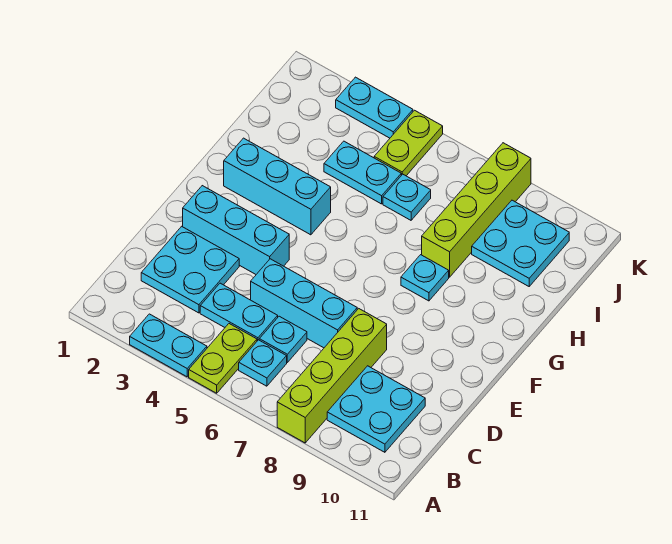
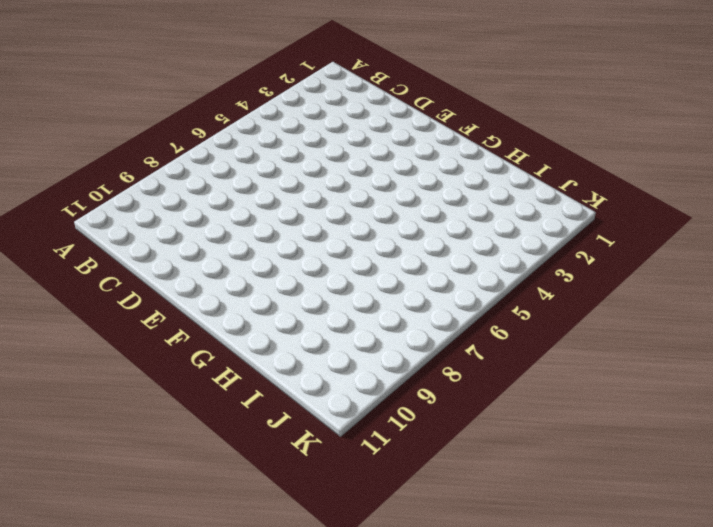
none -> cyan 1x2 plate [130,314,207,377]
none -> lime 1x2 plate [189,324,257,393]
none -> lime 1x4 brick [277,309,387,443]

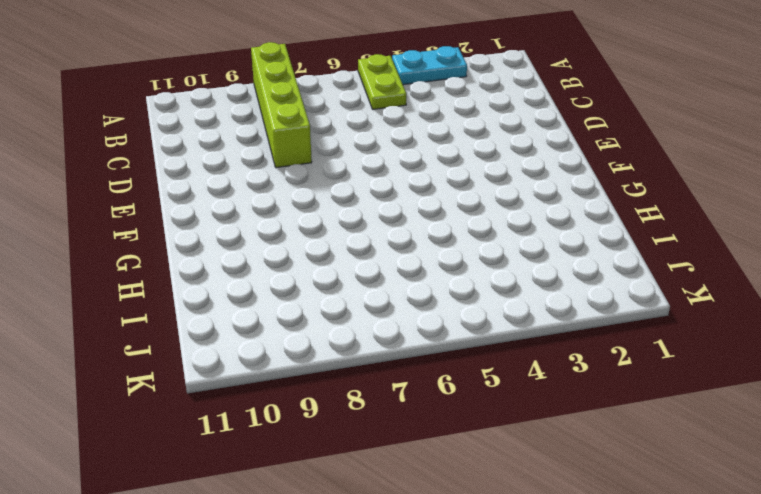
none -> cyan 1x1 plate [239,340,287,386]
none -> cyan 2x2 plate [327,366,425,452]
none -> cyan 2x2 plate [141,226,239,313]

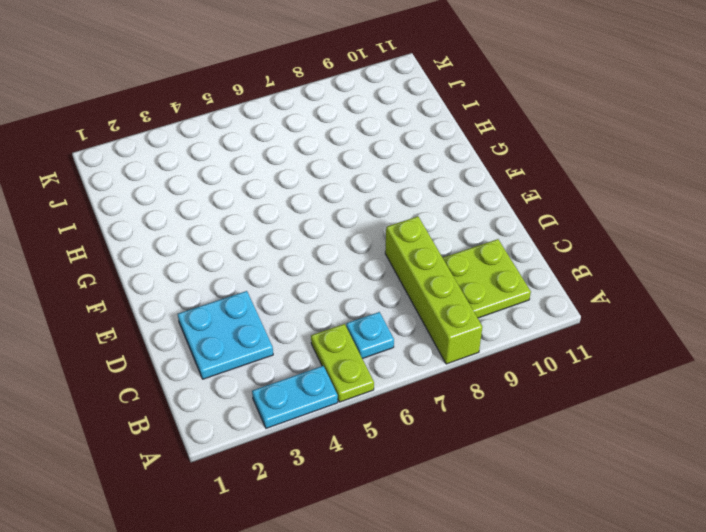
lime 2x2 plate [443,239,531,318] -> cyan 2x2 plate [327,366,425,452]
none -> cyan 1x2 plate [200,283,278,341]
none -> cyan 1x1 plate [259,316,307,362]
none -> cyan 1x3 brick [251,259,357,348]

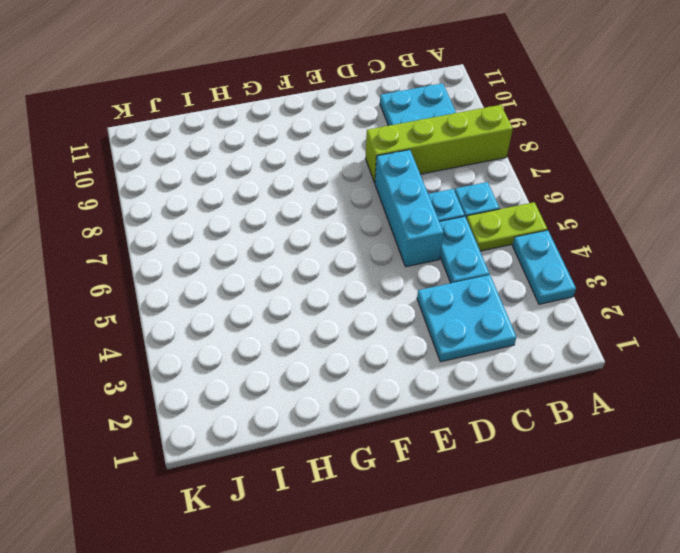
none -> cyan 1x3 brick [183,186,289,274]
none -> cyan 1x3 brick [224,138,331,235]
none -> cyan 1x1 plate [401,255,449,301]

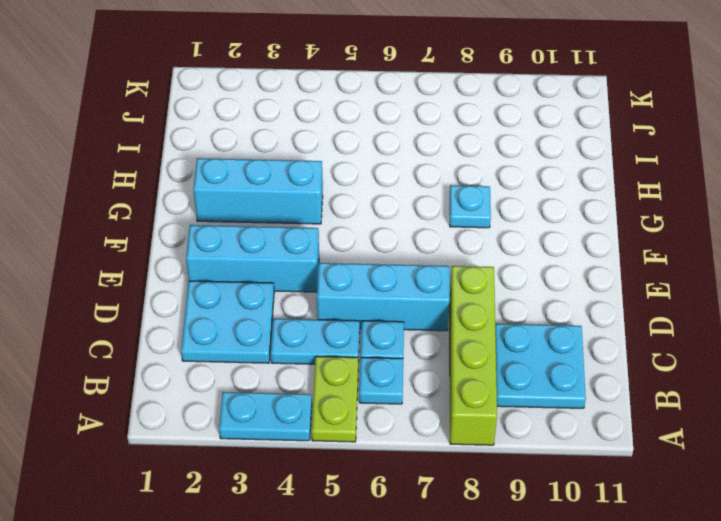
none -> lime 1x4 brick [422,143,531,277]
none -> cyan 1x2 plate [324,141,401,204]
none -> cyan 1x1 plate [383,174,431,220]

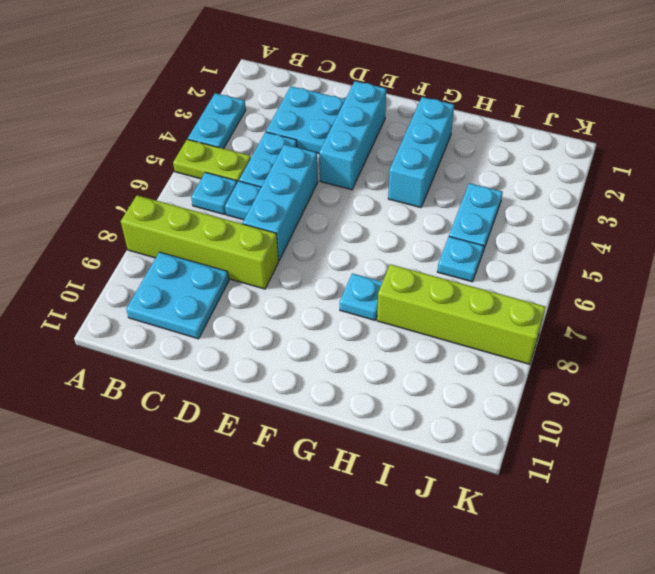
none -> cyan 2x2 plate [472,200,569,286]
none -> lime 1x2 plate [374,110,443,176]
none -> cyan 1x2 plate [336,77,413,138]

